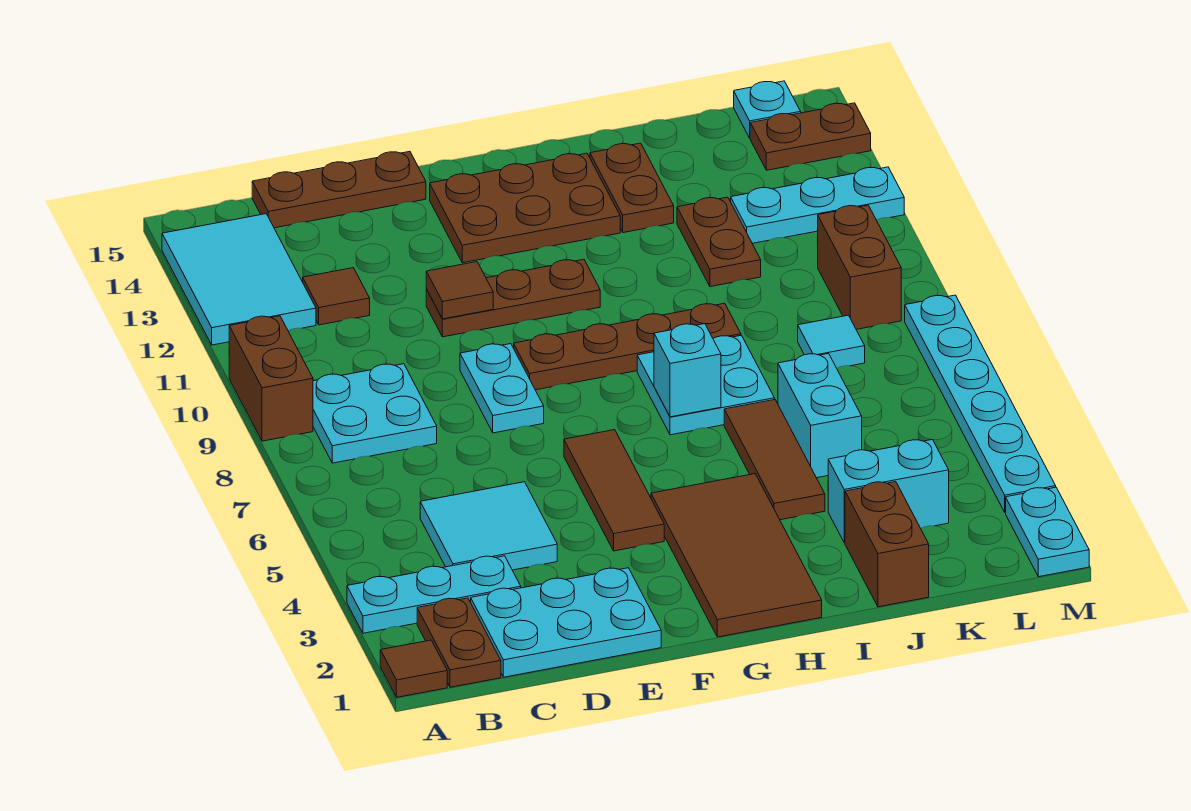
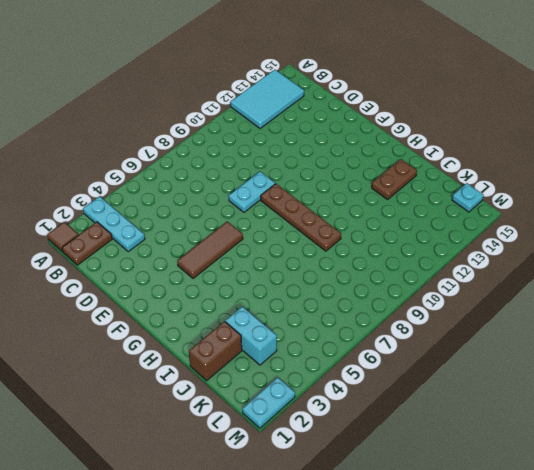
none -> brown 1x2 brick [229,316,313,441]
none -> cyan 2x2 plate [313,364,437,463]
none -> cyan 2x3 plate [471,568,661,677]
none -> cyan 2x2 tile [420,482,557,570]

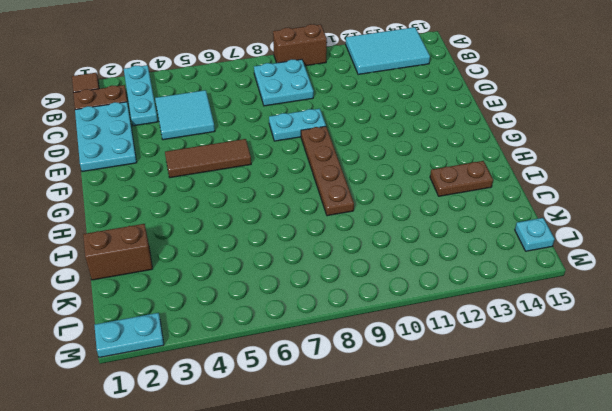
none -> brown 1x1 tile [303,268,370,325]
none -> brown 1x3 plate [252,152,426,228]
none -> brown 1x3 plate [426,260,600,337]
none -> brown 2x3 plate [430,153,620,263]

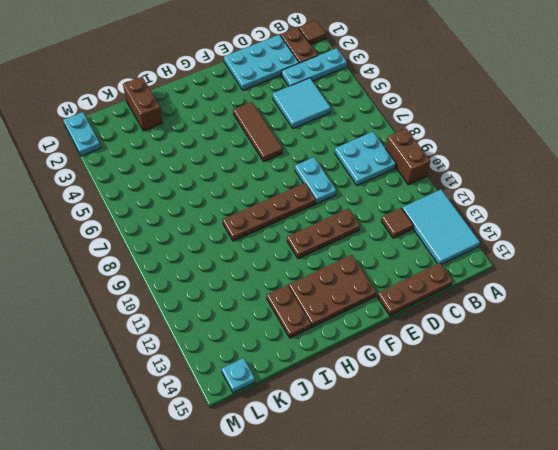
none -> brown 2x4 tile [651,474,822,637]
none -> cyan 2x2 plate [637,335,774,435]
none -> brown 1x3 tile [724,399,825,520]
none -> cyan 1x2 brick [828,440,949,543]

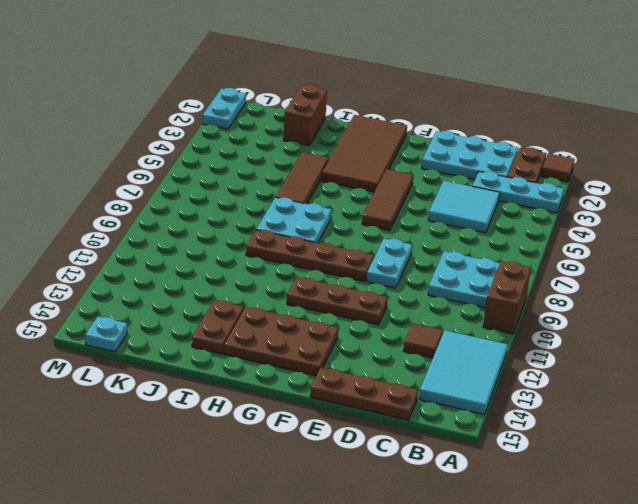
none -> cyan 1x2 brick [828,440,949,543]
none -> cyan 1x2 brick [778,354,862,478]
none -> brown 1x2 plate [677,197,761,287]
none -> cyan 1x1 tile [798,315,865,368]

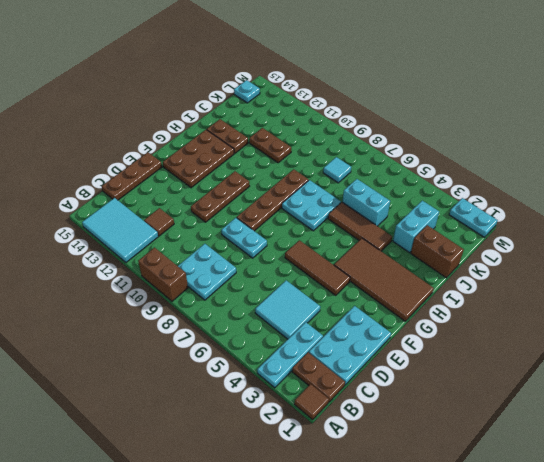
none -> cyan 1x3 plate [731,167,904,243]
none -> brown 1x2 brick [817,205,901,329]
none -> brown 1x2 plate [750,103,871,170]
none -> cyan 1x6 plate [905,295,1056,513]

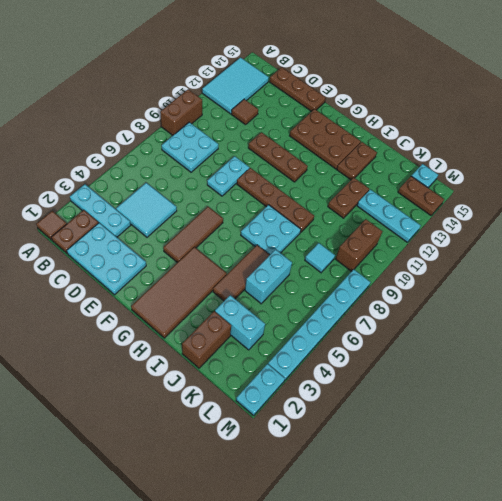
none -> brown 1x1 tile [426,262,493,319]
none -> cyan 1x1 brick [654,324,721,417]

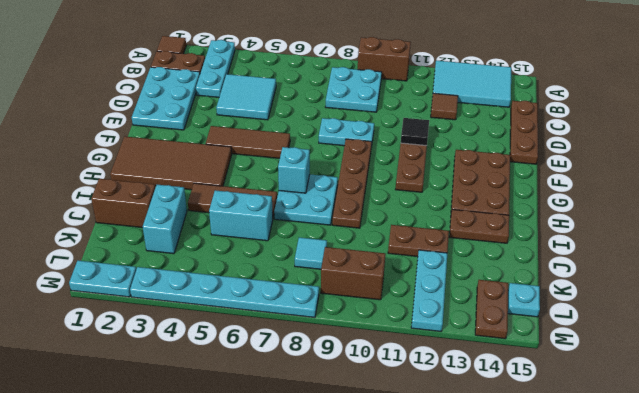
black 1x1 tile [401,118,429,146] -> brown 1x1 tile [426,262,493,319]

